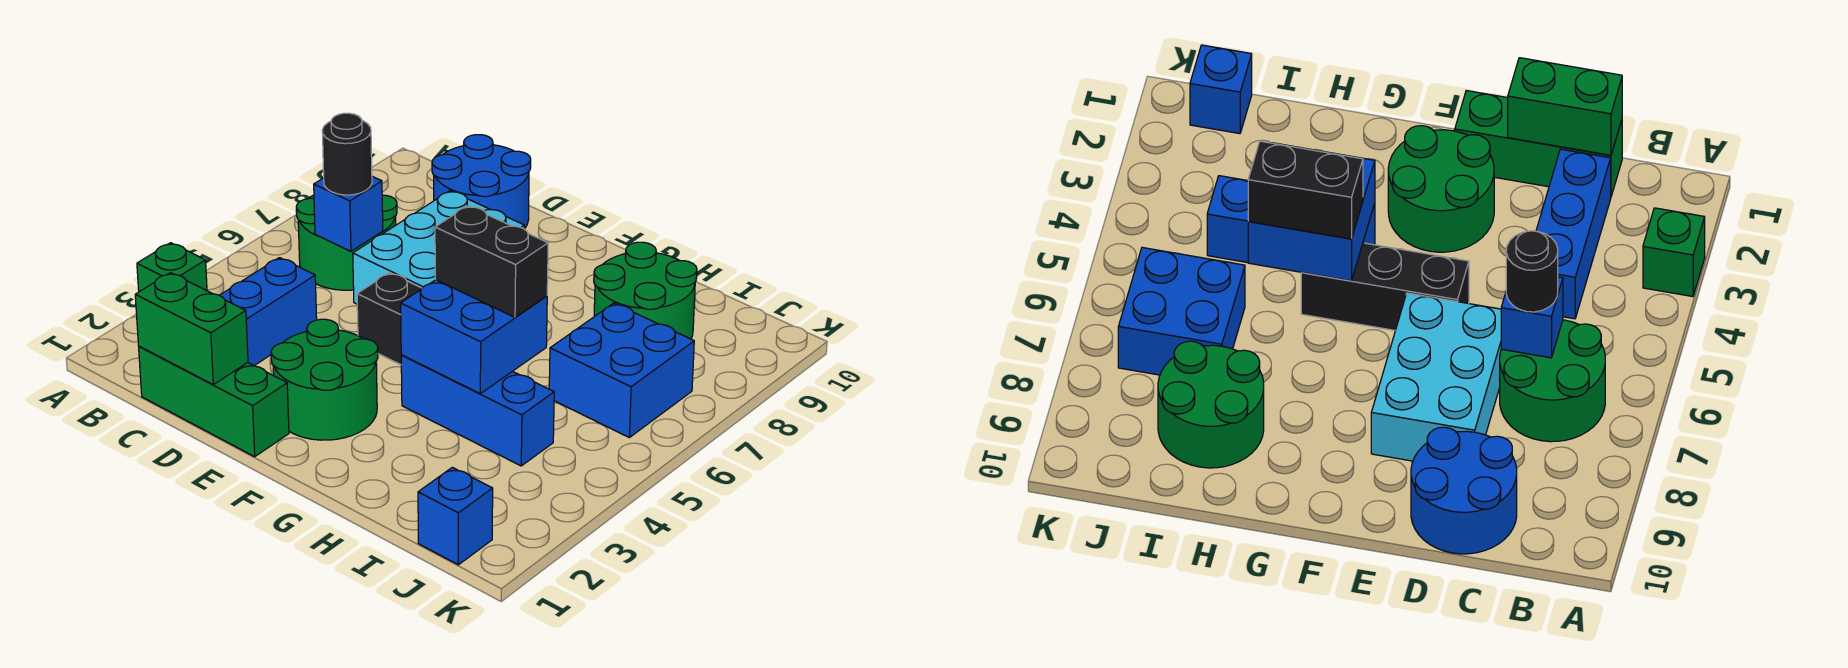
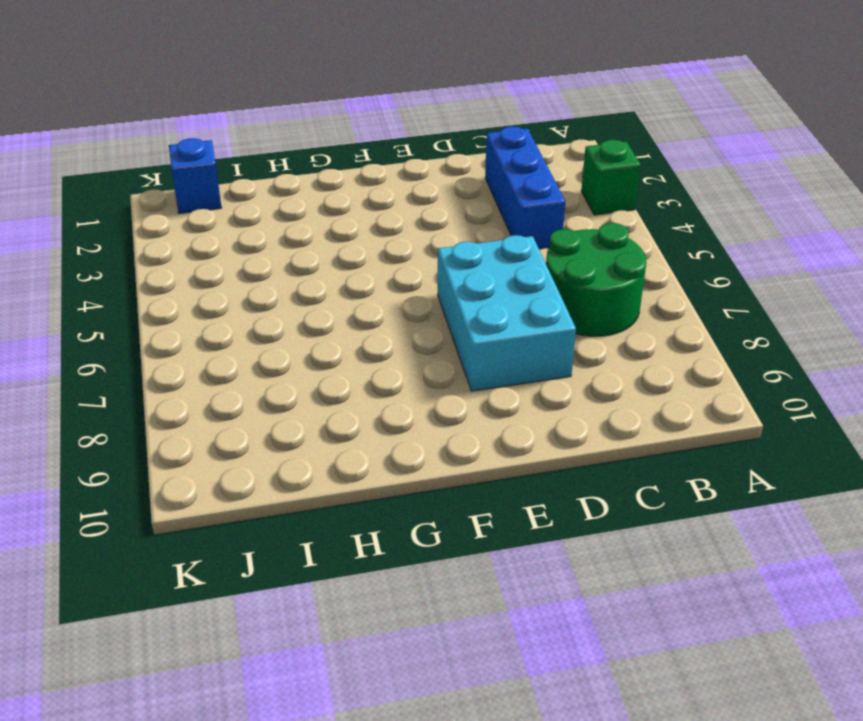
none -> green 1x3 brick [139,346,289,457]
none -> blue 2x2 round brick [432,135,531,229]
none -> green 2x2 round brick [271,319,378,440]

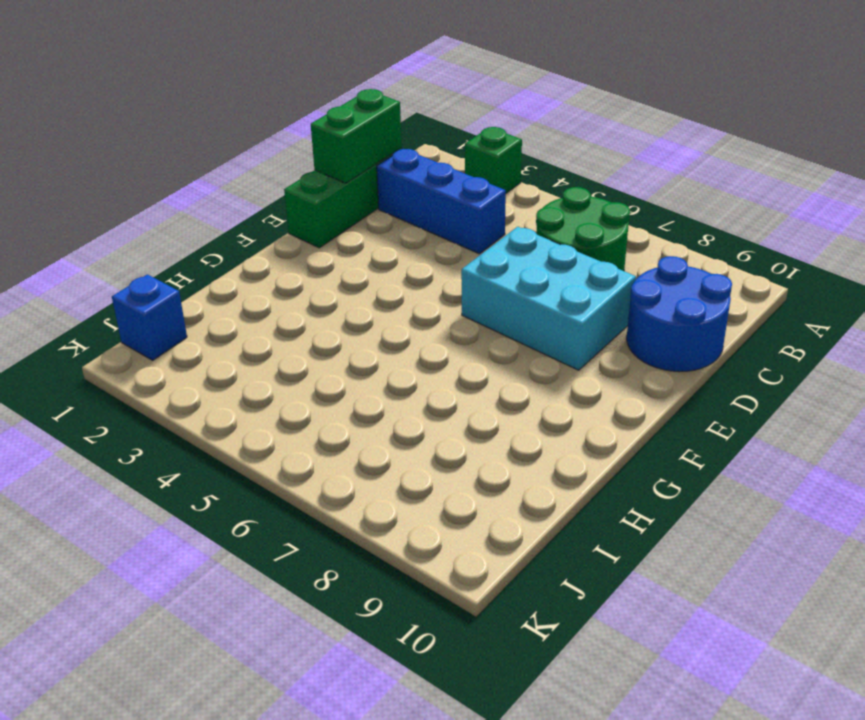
none -> green 2x2 round brick [271,319,378,440]
none -> black 1x3 brick [357,273,422,365]
none -> blue 1x3 brick [401,355,554,466]

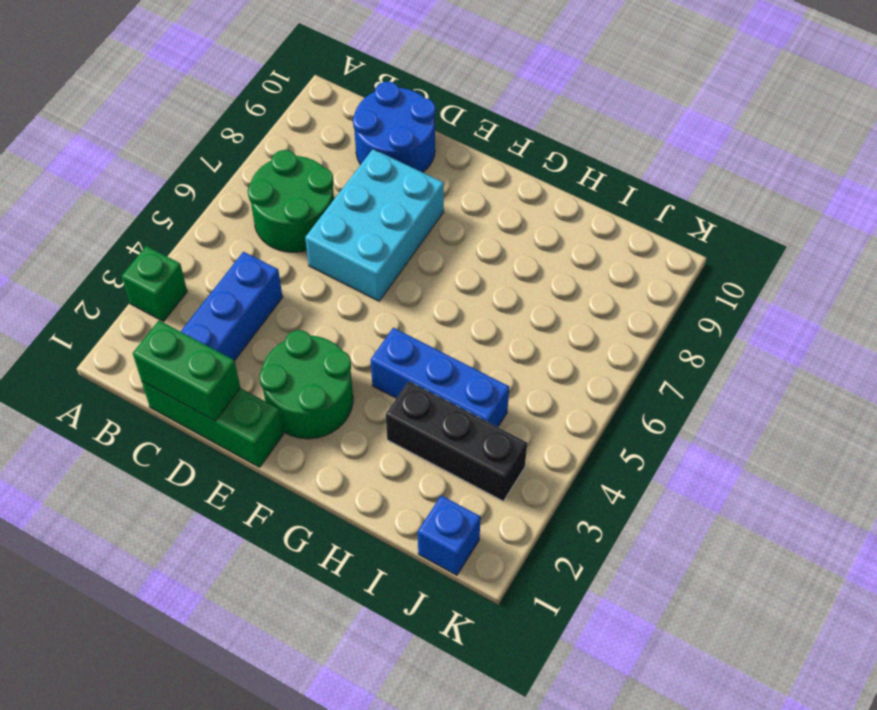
black 1x3 brick [386,381,527,501] -> black 1x3 brick moved to [357,273,422,365]
none -> green 2x2 round brick [594,242,697,339]
none -> blue 2x2 brick [549,303,694,438]
none -> blue 1x1 brick [314,176,383,251]

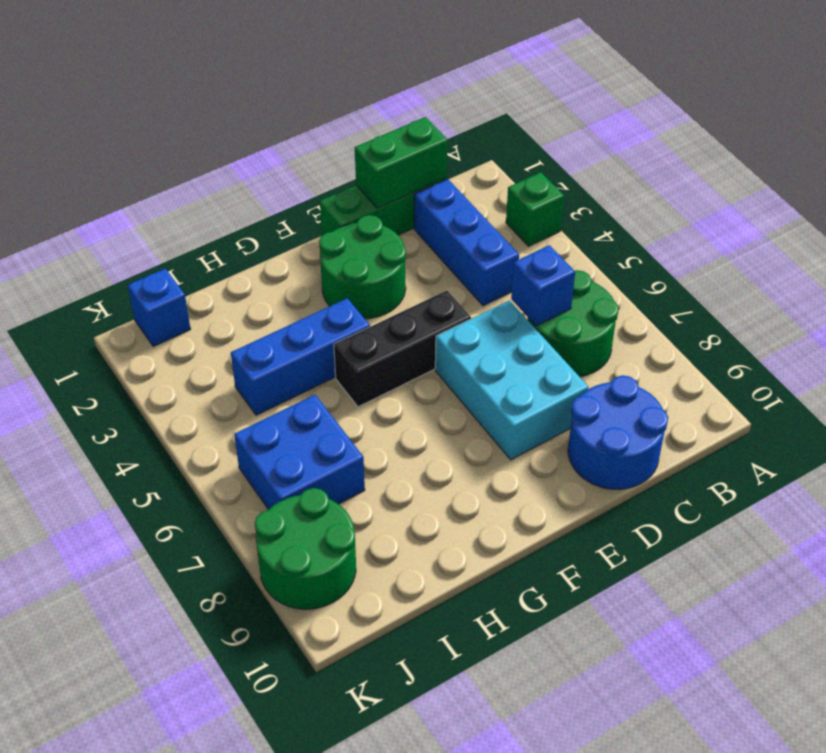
green 2x2 round brick [255,488,356,609] -> green 2x2 round brick moved to [594,242,697,339]
none -> blue 2x2 brick [401,280,547,394]
none -> black 1x1 round brick [322,113,372,195]
none -> black 1x2 brick [435,206,548,317]

